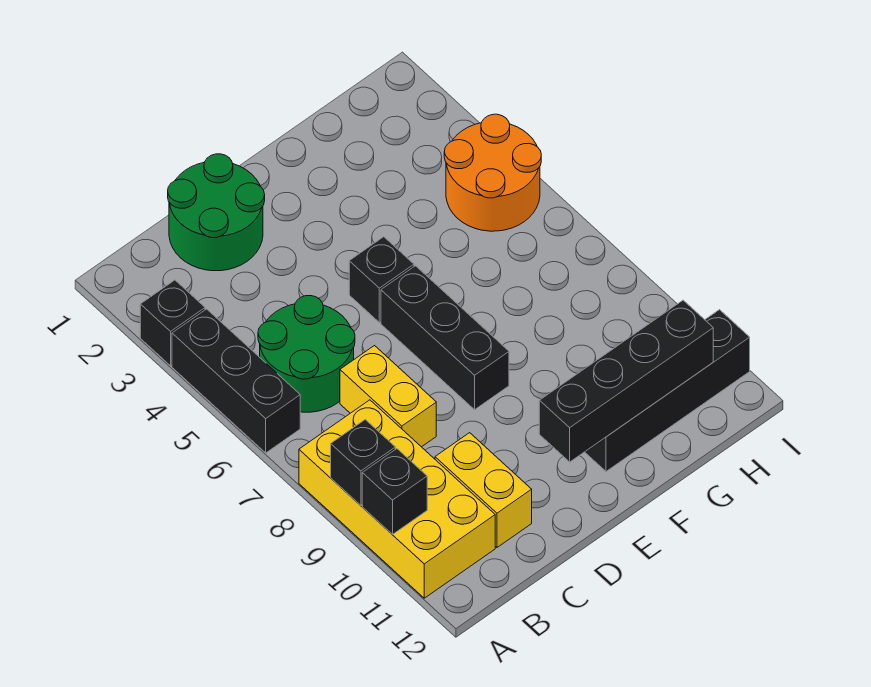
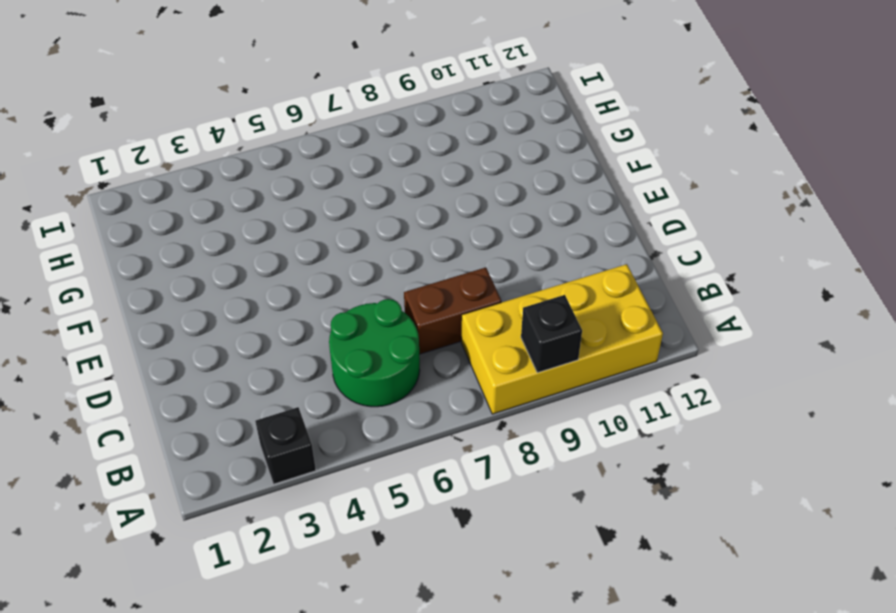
brown 1x2 brick [404,267,501,354] -> yellow 1x2 brick [340,346,436,447]
none -> black 1x3 brick [172,309,300,453]
none -> green 2x2 round brick [168,154,265,271]
none -> yellow 1x2 brick [435,433,532,547]

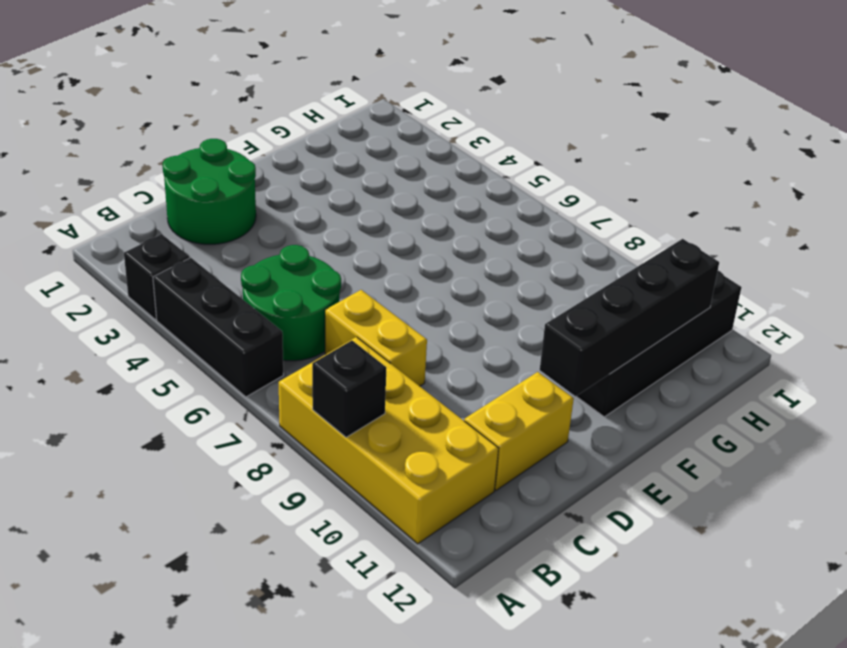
yellow 1x2 brick [464,372,574,490] -> yellow 1x2 brick turned to [435,433,532,547]
none -> black 1x1 brick [349,237,414,322]
none -> black 1x3 brick [381,266,509,410]
none -> orange 2x2 round brick [444,114,541,231]

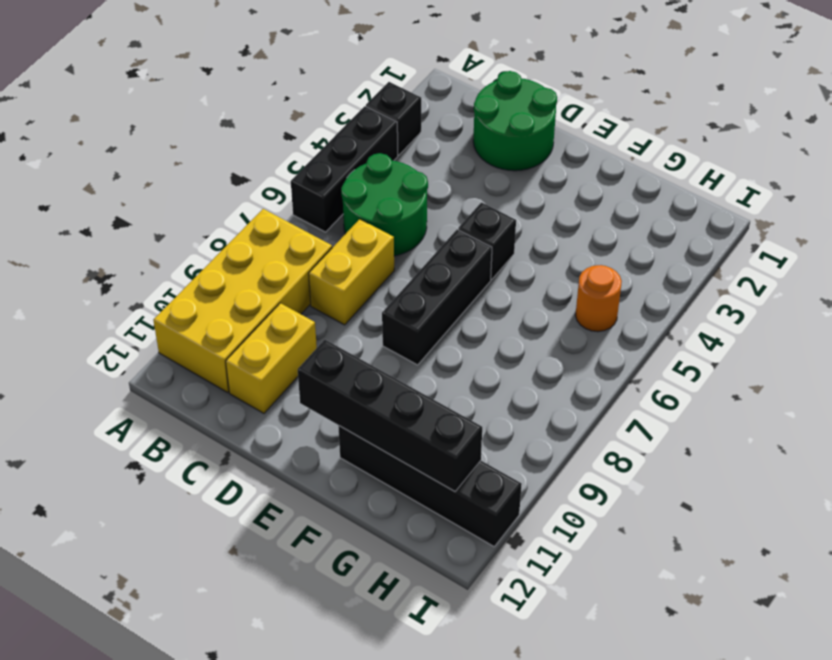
orange 1x1 round brick [575,265,622,332] -> orange 2x2 round brick [444,114,541,231]
none -> black 1x1 brick [331,420,395,505]
none -> black 1x1 brick [362,449,427,534]

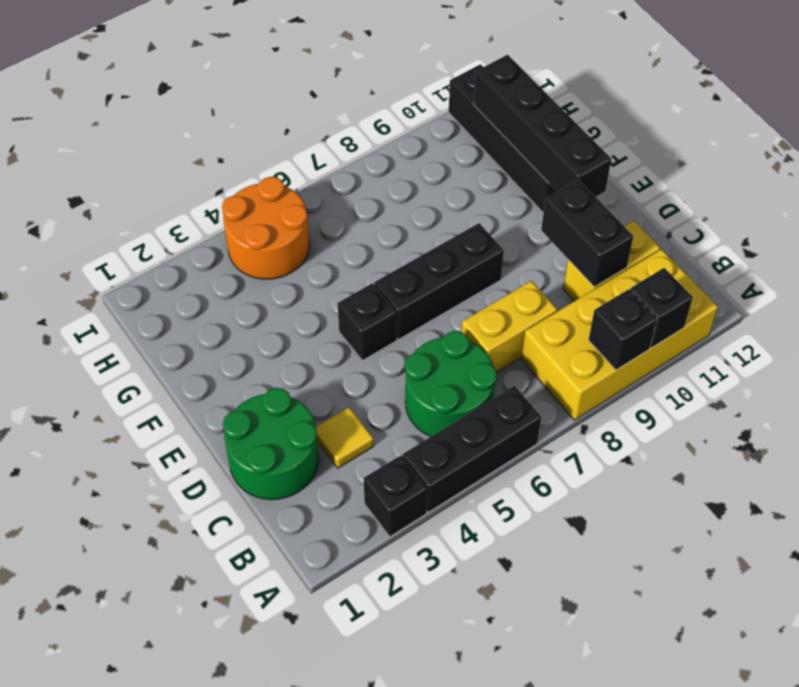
yellow 1x1 tile [316,407,374,468] -> none
black 1x2 brick [541,180,633,287] -> none

